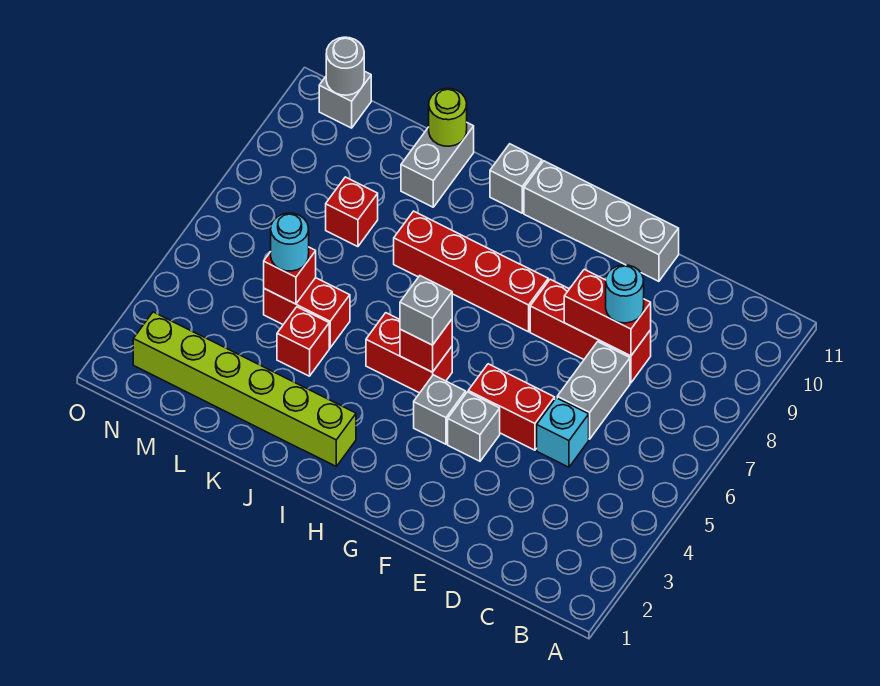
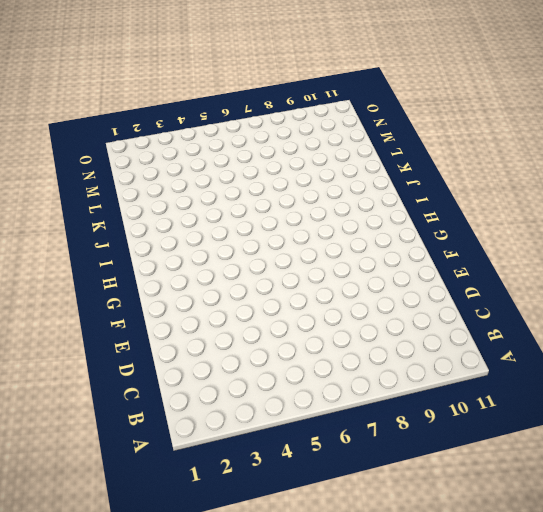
none -> cyan 1x1 brick [537,398,589,467]
none -> grey 1x2 brick [557,342,630,439]
none -> red 1x3 brick [530,279,651,383]

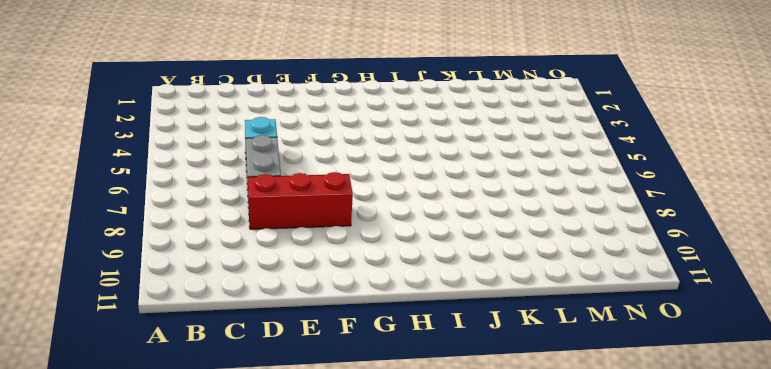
none -> red 1x2 brick [468,364,555,450]
none -> grey 1x4 brick [524,161,679,281]
none -> grey 1x1 brick [448,392,500,461]

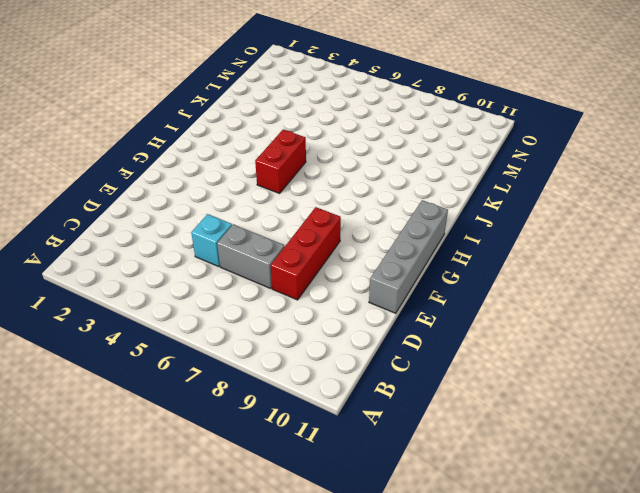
none -> red 1x2 brick [468,364,555,450]
none -> grey 1x1 brick [448,392,500,461]
none -> grey 1x1 brick [414,375,466,444]

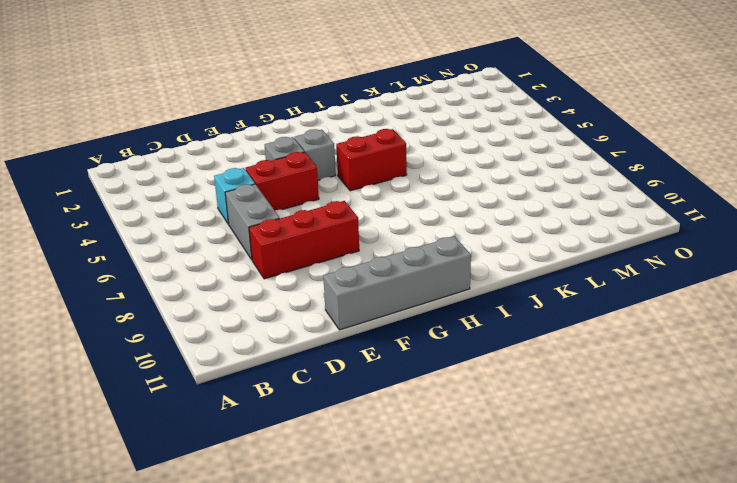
none -> red 1x4 brick [394,211,548,332]
none -> lime 1x6 brick [133,312,356,466]
none -> grey 1x1 brick [490,144,542,213]

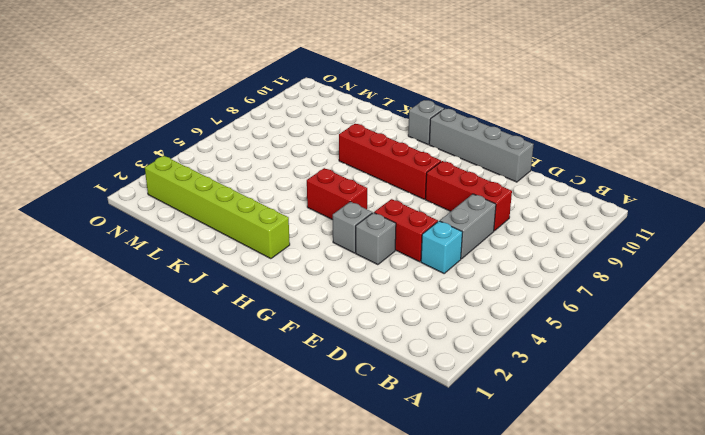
none -> red 1x1 brick [277,307,329,376]
none -> red 1x2 brick [264,278,350,348]
none -> grey 1x2 brick [401,123,474,207]

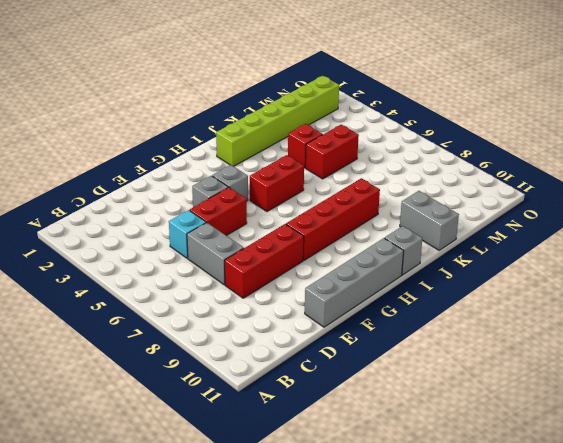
none -> red 1x1 brick [326,177,378,247]
none -> grey 1x1 brick [319,71,371,128]
none -> red 1x2 brick [564,269,651,356]

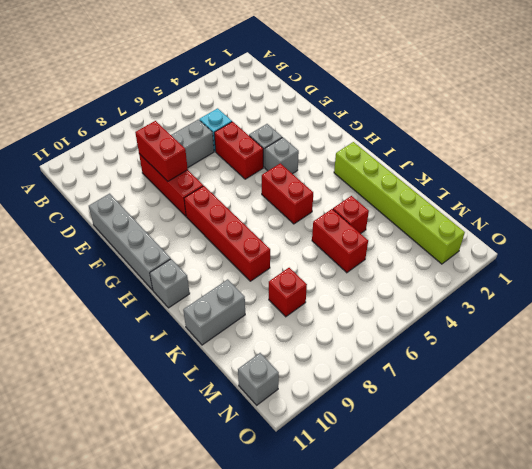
none -> red 1x1 brick [400,320,452,372]
none -> lime 1x1 round brick [429,88,467,146]
none -> red 1x1 brick [264,247,316,304]

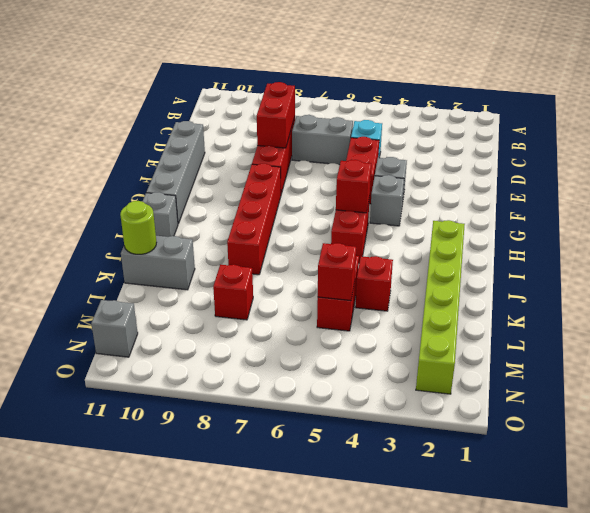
none -> grey 1x1 round brick [326,37,364,95]
none -> cyan 1x1 round brick [606,265,644,323]
none -> grey 1x1 brick [400,276,452,345]

